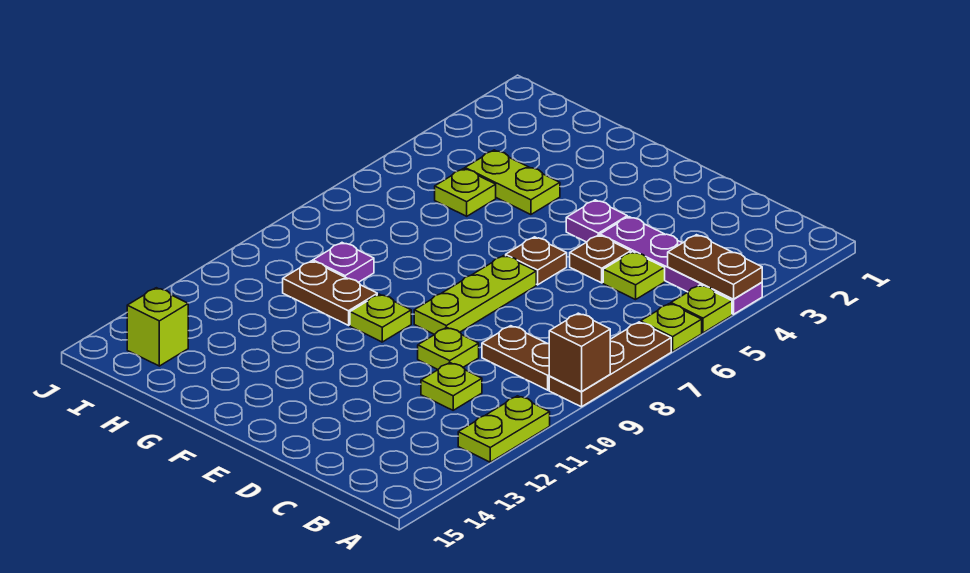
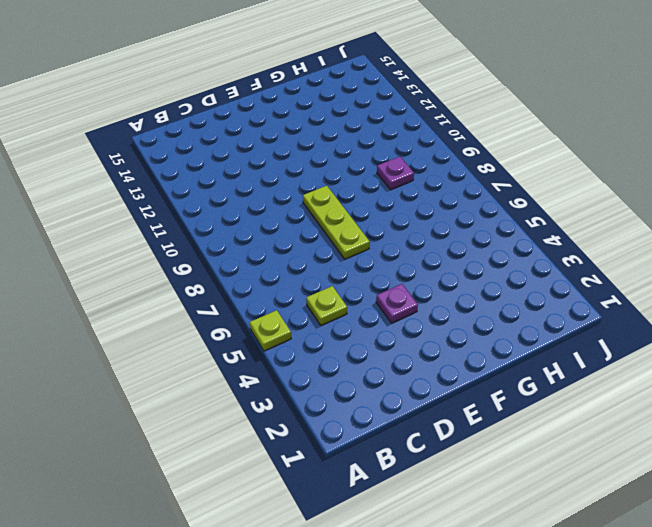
none -> purple 1x4 plate [600,217,762,314]
none -> lime 1x1 plate [641,304,702,351]
none -> brown 1x3 plate [549,322,671,407]

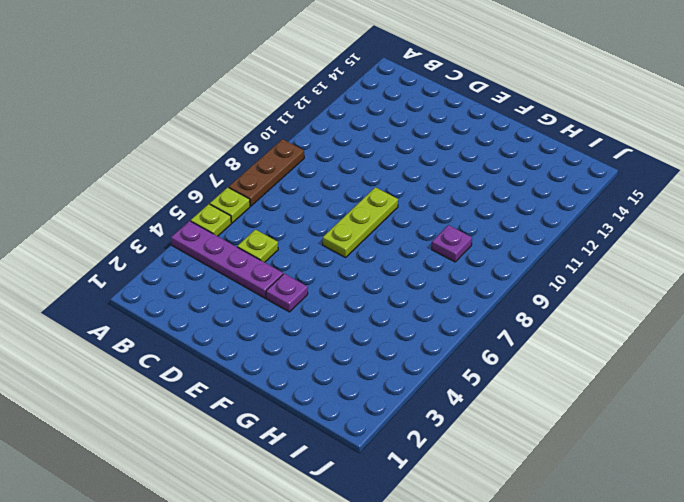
none -> lime 1x2 plate [458,396,550,462]
none -> brown 1x2 plate [482,326,550,390]
none -> lime 1x1 plate [421,363,482,410]

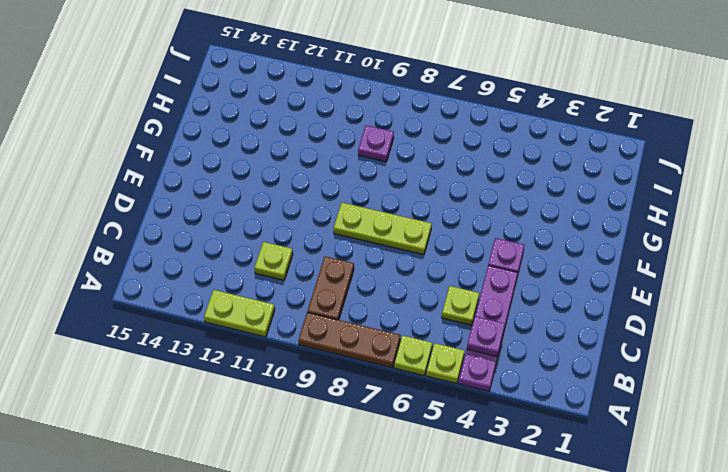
purple 1x1 plate [467,316,505,357] -> brown 1x2 plate [668,235,762,299]
none -> brown 1x1 plate [570,235,631,283]
none -> lime 1x1 plate [418,327,479,369]
none -> brown 1x1 plate [506,237,567,285]

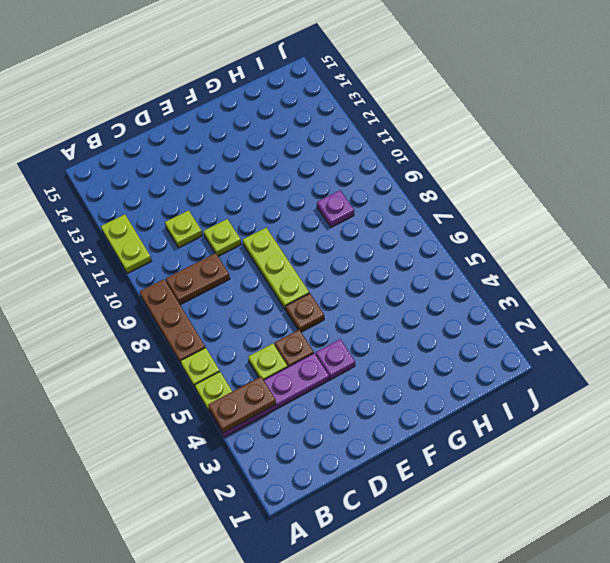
none -> lime 1x1 plate [350,294,411,342]
none -> lime 1x2 plate [465,150,560,215]
none -> brown 1x2 plate [283,261,377,325]

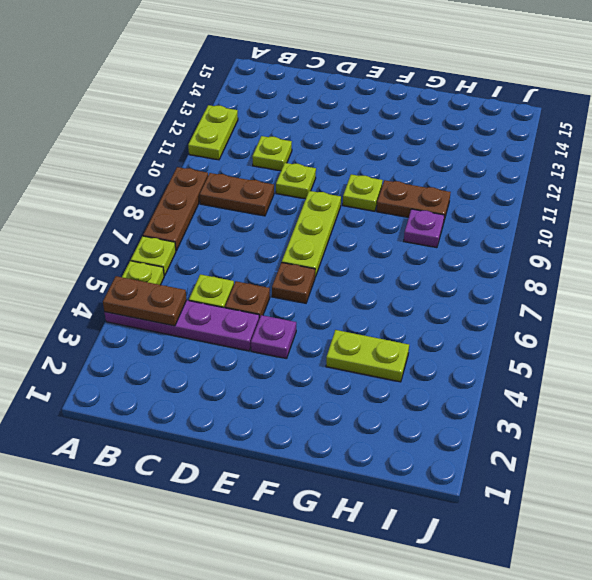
none -> lime 1x1 plate [435,169,496,216]
none -> lime 1x1 brick [127,288,188,366]
none -> brown 1x1 brick [549,313,610,392]

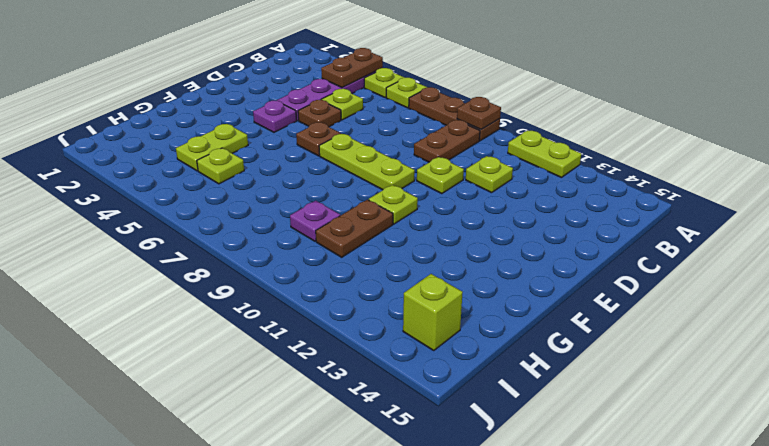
brown 1x1 plate [457,97,501,130] -> brown 1x1 brick [549,313,610,392]

